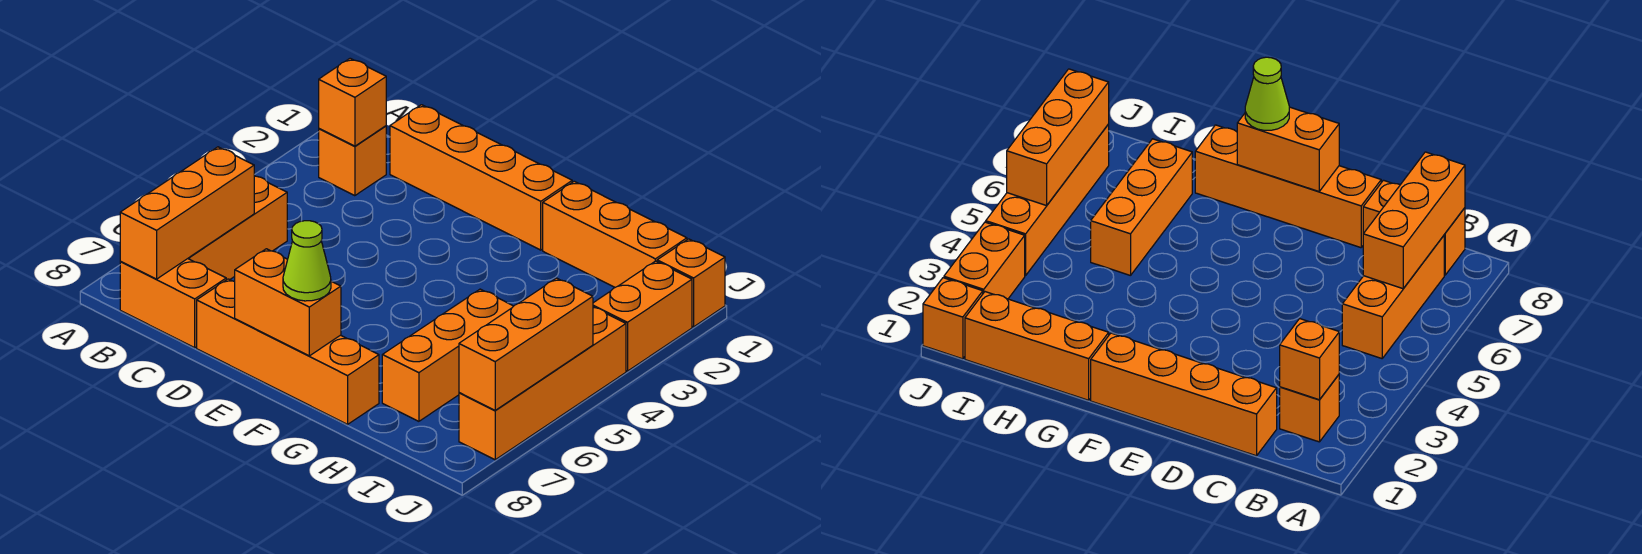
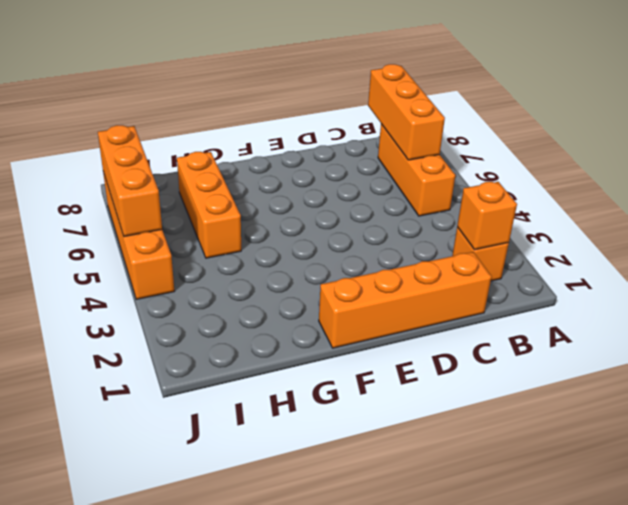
none -> orange 1x2 brick [120,259,226,348]
none -> orange 1x4 brick [197,279,379,424]
none -> orange 1x3 brick [543,181,687,287]

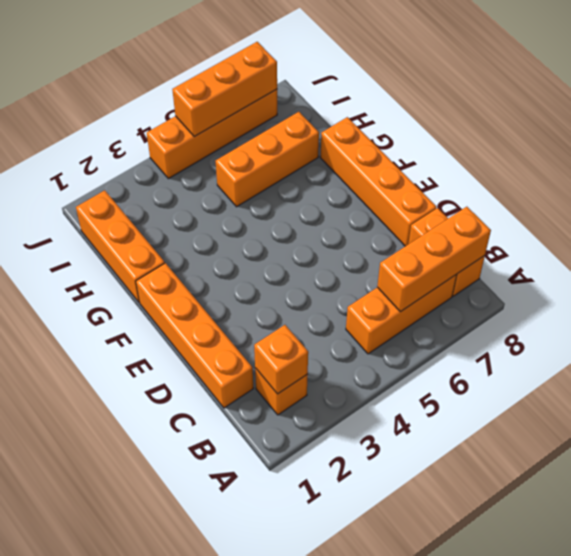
none -> orange 1x1 brick [657,239,725,327]
none -> orange 1x2 brick [593,261,692,371]
none -> orange 1x2 brick [235,249,341,356]

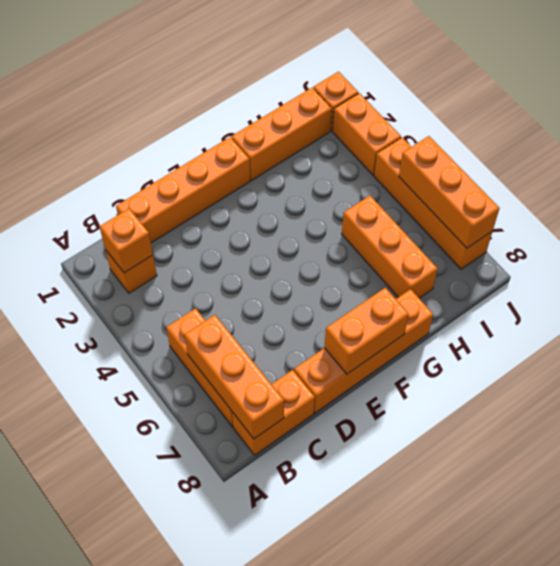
none -> lime 1x1 cone [283,221,331,301]

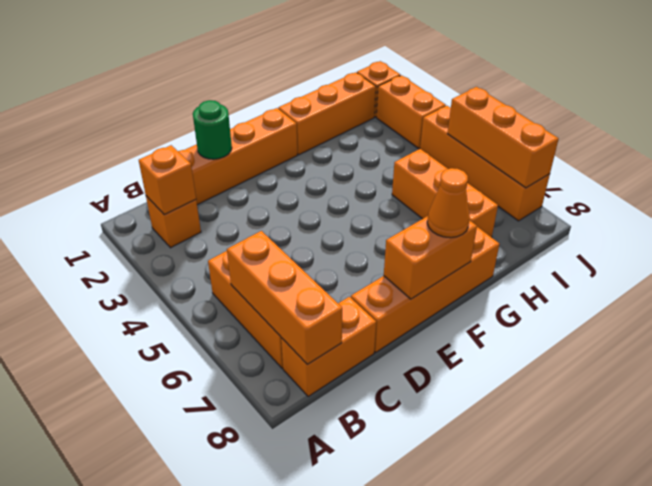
green 1x1 round brick [193,100,232,159] -> none
orange 1x1 cone [427,168,469,238] -> lime 1x1 cone [283,221,331,301]

